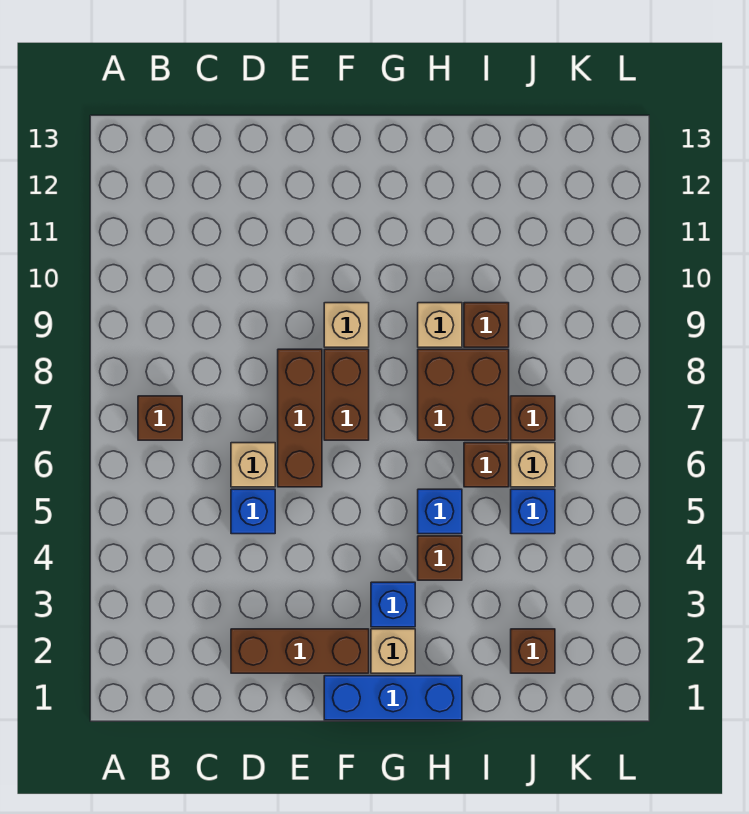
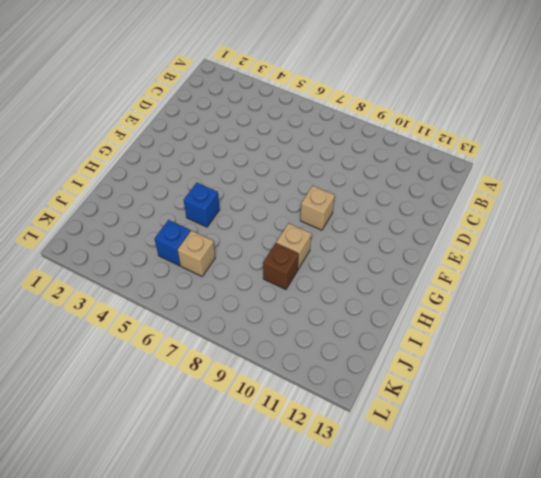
none -> brown 1x1 brick [138,396,182,440]
none -> brown 1x3 brick [231,629,369,673]
none -> blue 1x1 brick [231,489,275,534]

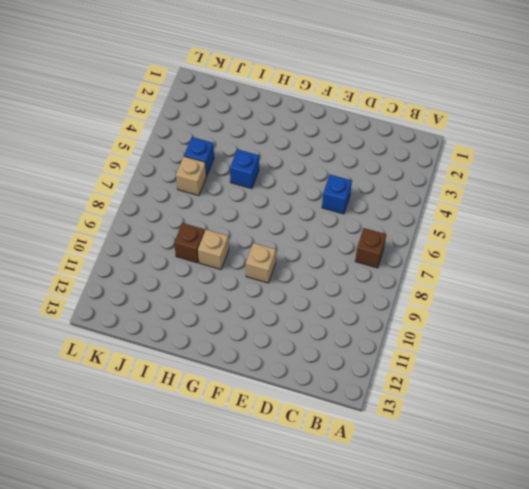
none -> brown 1x3 brick [231,629,369,673]
none -> tan 1x1 brick [231,443,275,487]
none -> brown 1x3 brick [278,349,322,487]

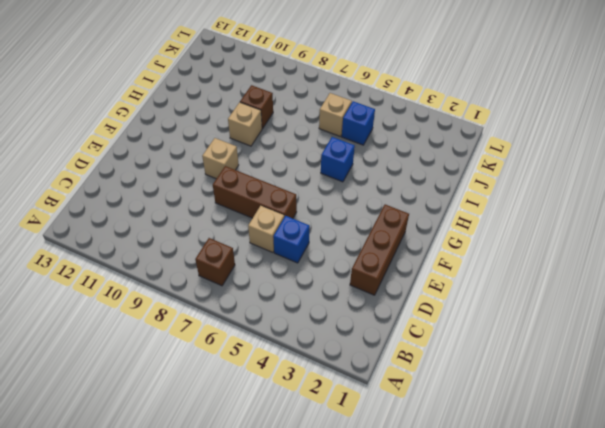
none -> blue 1x3 brick [324,676,462,720]
none -> brown 1x2 brick [324,349,369,440]
none -> tan 1x1 brick [371,629,415,673]

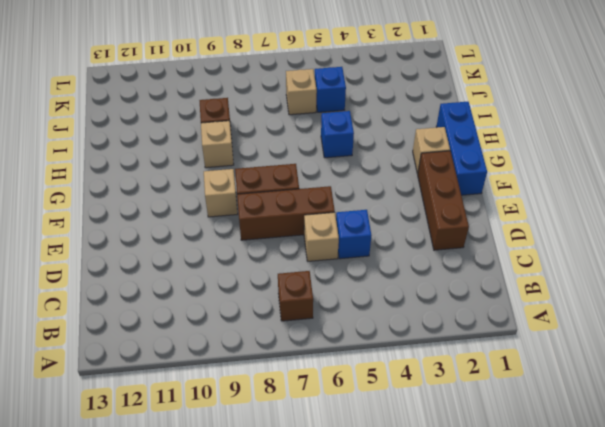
none -> blue 1x1 brick [371,582,415,627]
none -> brown 1x1 brick [418,536,462,580]
none -> brown 2x2 brick [418,349,509,440]

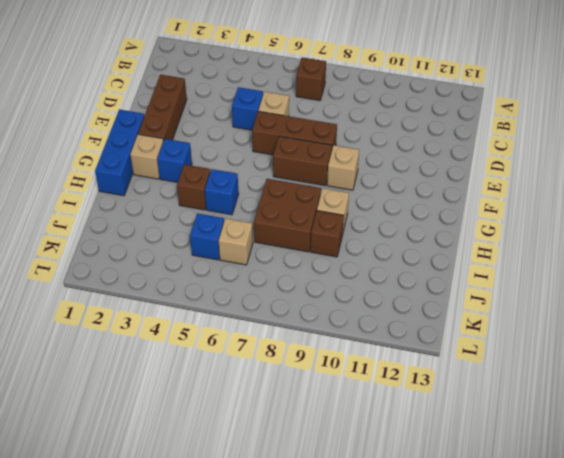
none -> brown 1x1 brick [464,443,509,487]
none -> brown 1x1 brick [511,629,555,673]
none -> brown 1x1 brick [511,396,555,440]

